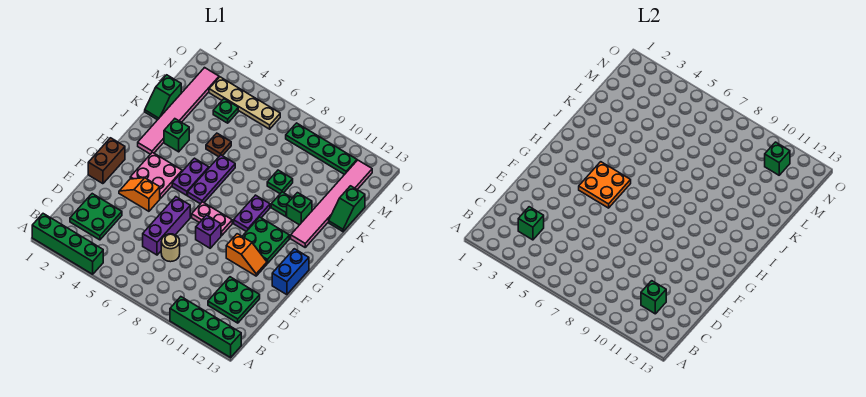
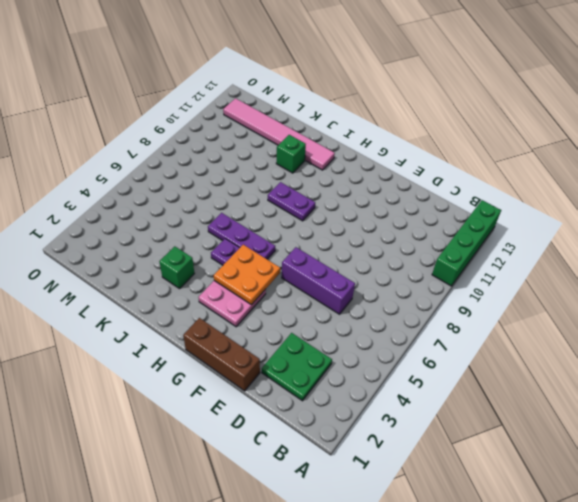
brown 1x3 brick [183,318,260,391] -> brown 1x2 brick [88,138,125,184]
none -> green 1x4 brick [32,214,103,274]
none -> green 2x2 plate [208,277,260,323]
none -> tan 1x1 round brick [161,234,180,262]
none -> orange 1x2 slope [119,178,160,211]

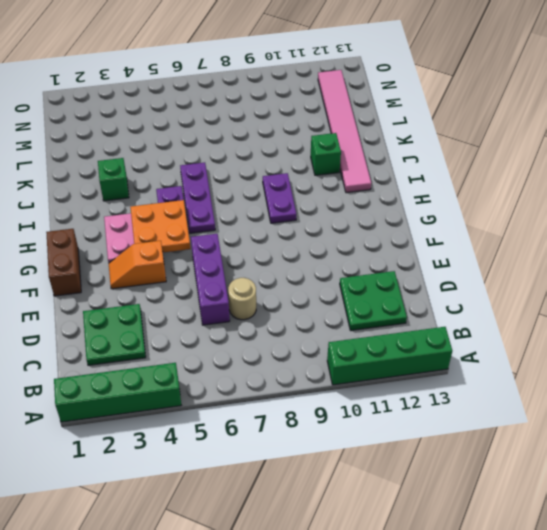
none -> purple 1x1 brick [196,215,221,248]
none -> orange 1x2 slope [226,234,267,276]
none -> blue 1x2 brick [272,249,309,295]
none -> pink 1x2 plate [192,202,232,236]

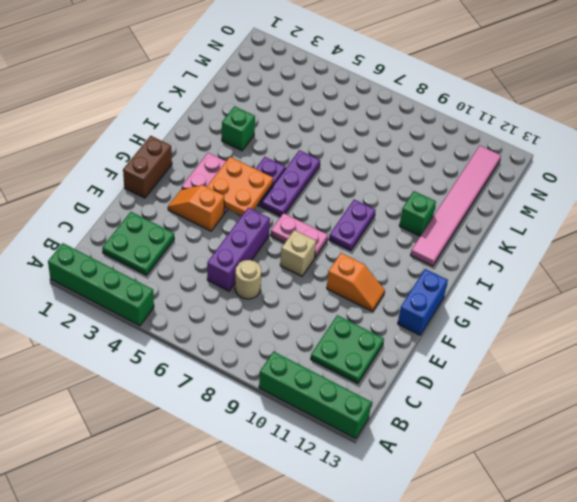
tan 1x1 brick [280,230,316,276] -> purple 1x1 brick [196,215,221,248]
none -> green 2x2 plate [242,217,289,264]
none -> pink 1x6 tile [138,68,219,154]
none -> green 1x1 plate [271,192,292,216]
none -> green 1x2 slope [145,75,181,120]

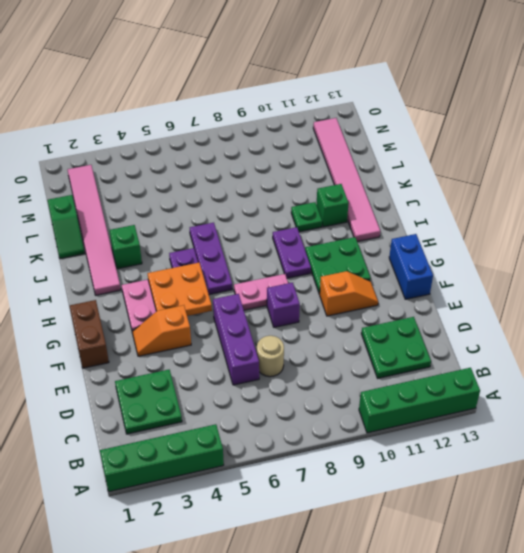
none -> brown 1x1 plate [206,133,231,157]
none -> green 1x1 plate [267,170,293,194]
none -> green 1x2 slope [329,186,365,232]
none -> green 1x1 plate [213,99,238,123]

